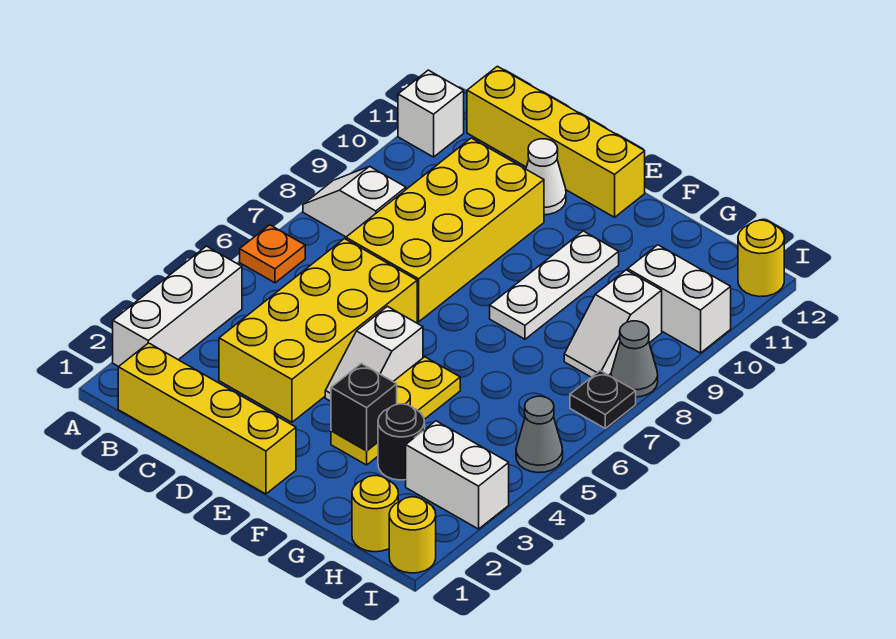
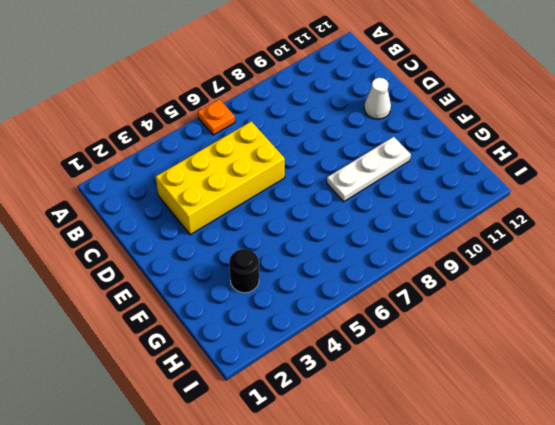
none -> white 1x3 brick [113,246,242,367]
none -> white 1x2 slope [303,166,406,237]
none -> white 1x1 brick [398,70,464,157]

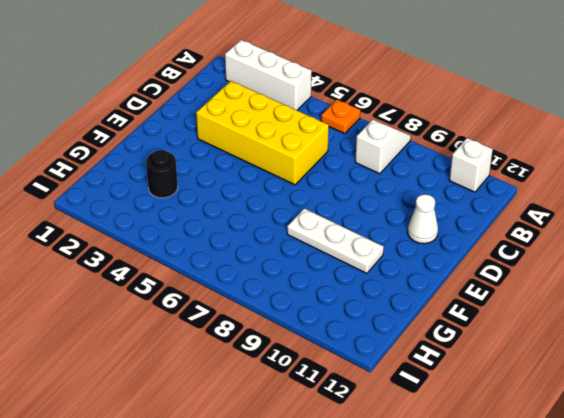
none -> yellow 1x4 brick [118,343,296,494]
none -> yellow 1x4 brick [467,66,645,217]
none -> yellow 2x4 brick [346,138,544,322]

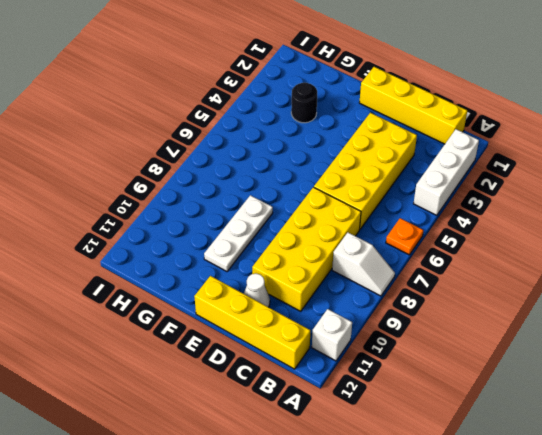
none -> white 1x2 slope [325,306,423,401]
none -> yellow 1x3 plate [331,357,460,465]
none -> yellow 1x1 round brick [352,476,398,552]

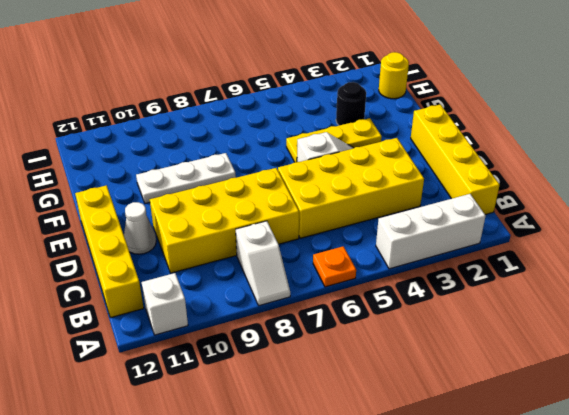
none -> white 1x2 brick [406,421,509,529]
none -> white 1x2 slope [564,270,662,377]
none -> white 1x2 brick [628,245,731,353]

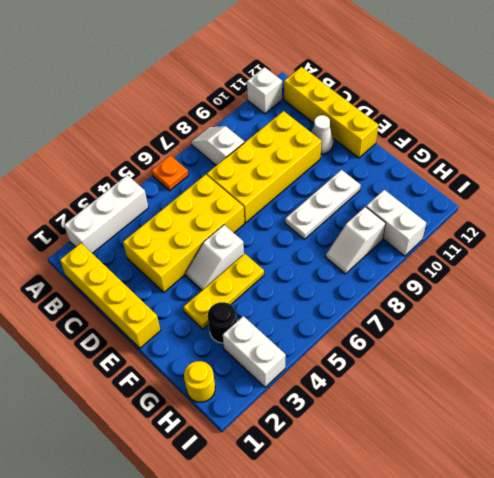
none -> yellow 1x1 round brick [389,497,436,573]
none -> grey 1x1 cone [516,396,563,473]
none -> black 1x1 plate [570,371,636,428]

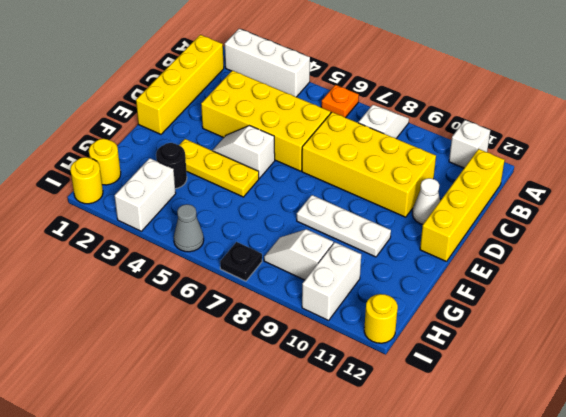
none -> grey 1x1 cone [611,321,658,397]
none -> black 1x1 brick [331,364,397,451]

